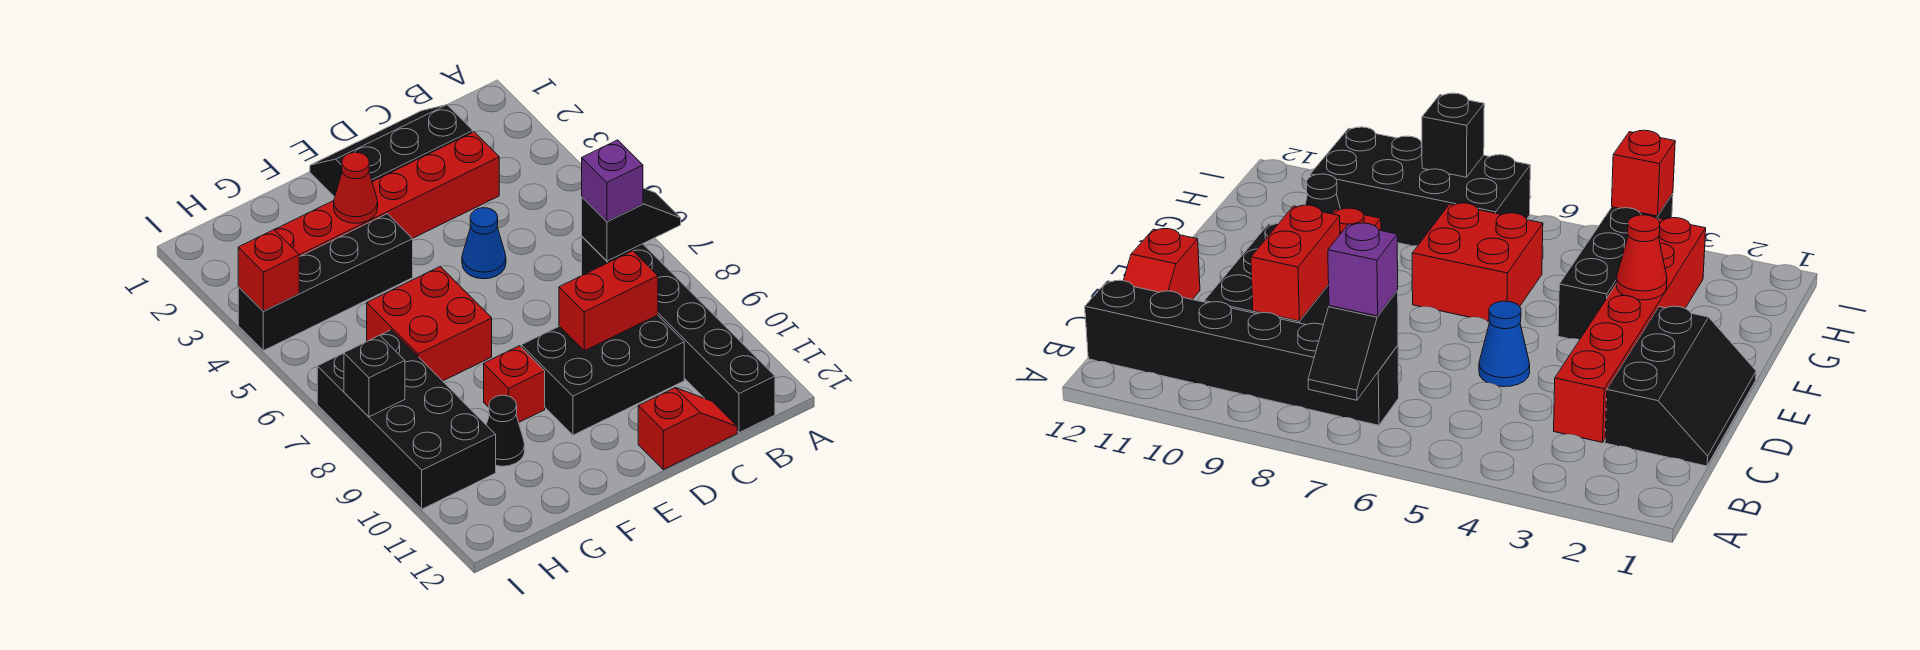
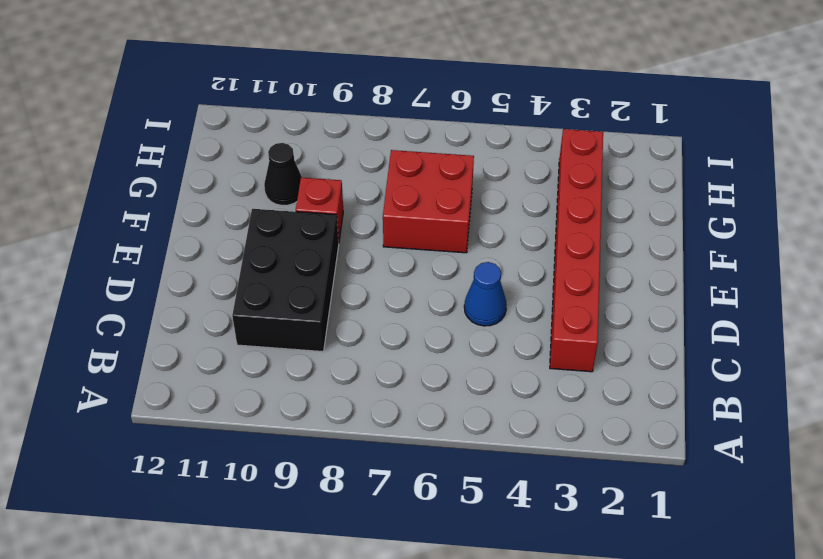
none -> black 1x6 brick [582,237,775,433]
none -> black 2x3 slope [310,105,473,197]
none -> red 1x2 slope [638,388,737,470]

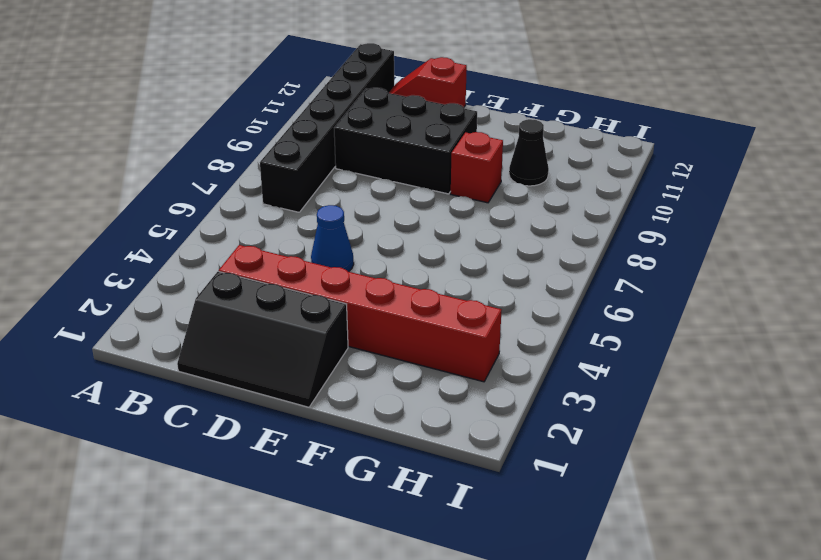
none -> black 1x4 brick [238,214,413,351]
none -> red 2x2 brick [367,267,492,381]
none -> black 2x4 brick [317,330,496,509]

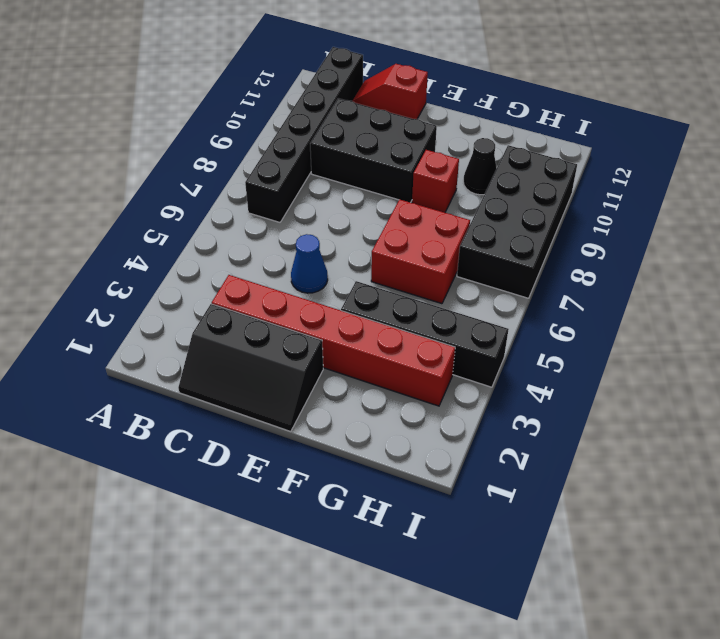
none -> black 1x2 slope [582,188,681,261]
none -> red 1x2 brick [559,251,658,351]
none -> red 1x1 cone [334,152,378,223]

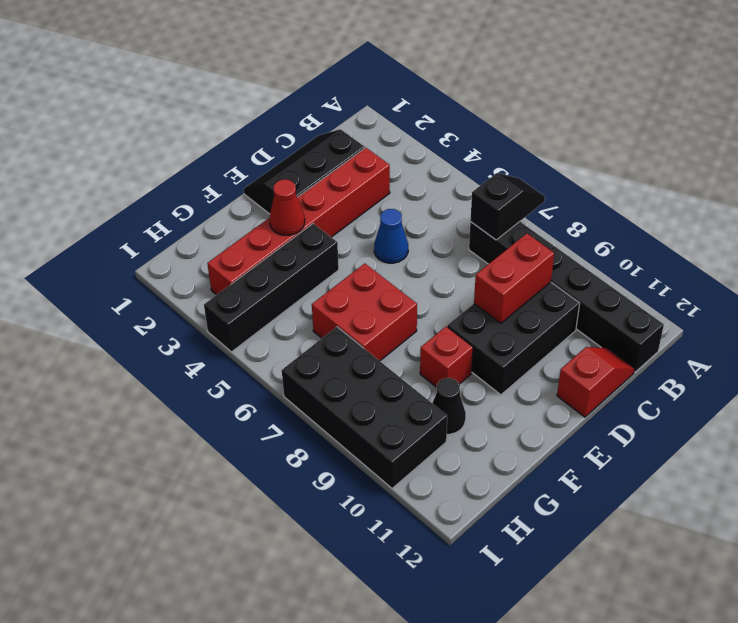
none -> red 1x1 brick [238,230,299,311]
none -> black 1x1 brick [344,335,405,417]
none -> purple 1x1 brick [582,140,643,221]

